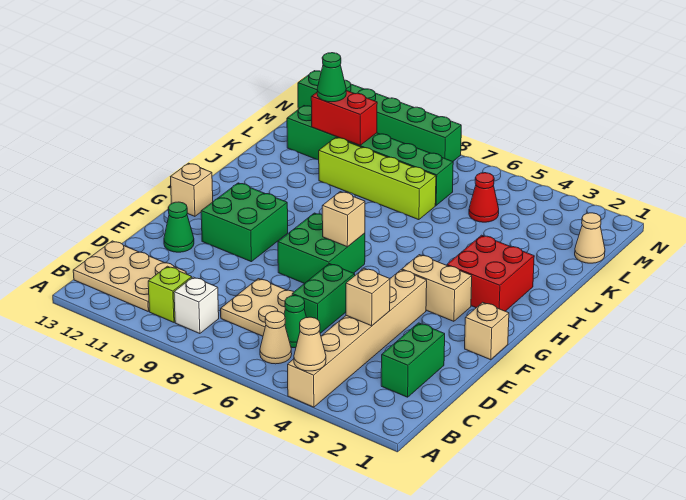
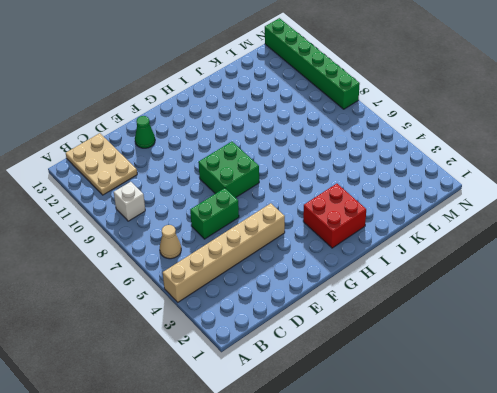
none -> lime 1x1 brick [148,266,192,322]
none -> green 1x2 brick [381,323,445,397]
none -> green 1x1 cone [284,295,307,348]

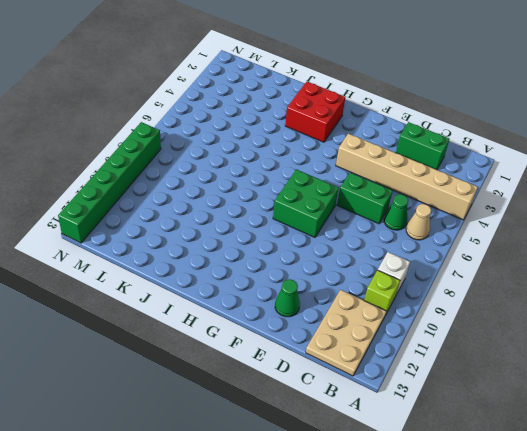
none -> tan 2x2 plate [221,279,294,336]
none -> tan 1x1 brick [465,302,509,360]
none -> green 2x2 brick [201,183,288,262]

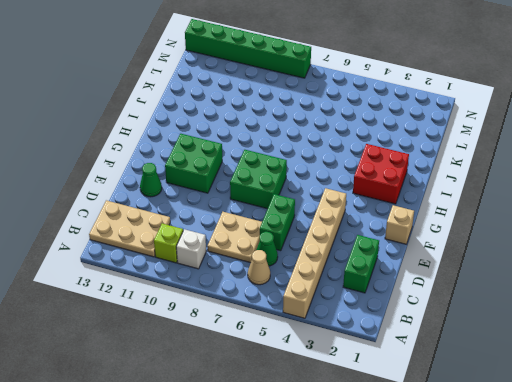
none -> tan 1x2 brick [402,255,472,321]
none -> tan 1x1 brick [171,163,213,216]
none -> lime 1x4 brick [319,138,436,220]

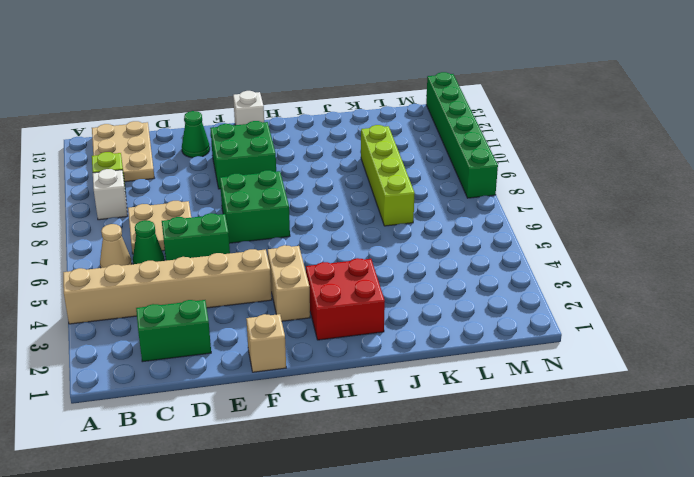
white 1x1 brick [233,91,264,125] -> tan 1x1 brick [171,163,213,216]
none -> tan 1x1 cone [575,213,605,263]
none -> red 1x1 cone [469,173,499,222]
none -> green 1x6 brick [287,106,453,205]

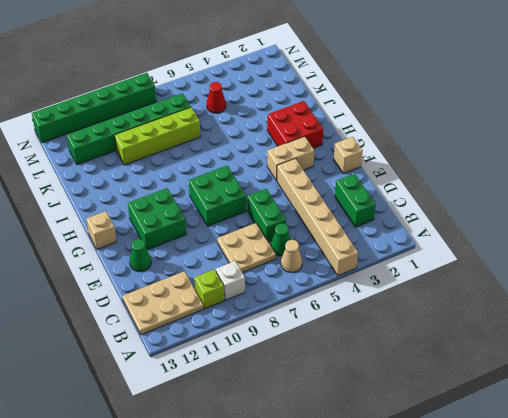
none -> tan 1x1 cone [575,213,605,263]
none -> tan 1x1 cone [294,317,326,371]
none -> tan 1x1 brick [346,268,390,326]

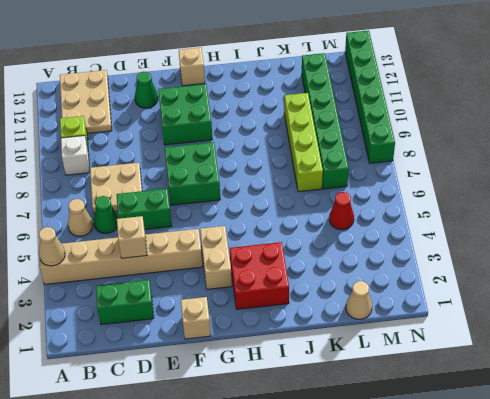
none -> tan 1x1 brick [322,192,365,247]
none -> red 1x2 brick [311,91,377,145]
none -> green 1x1 cone [317,53,346,102]

